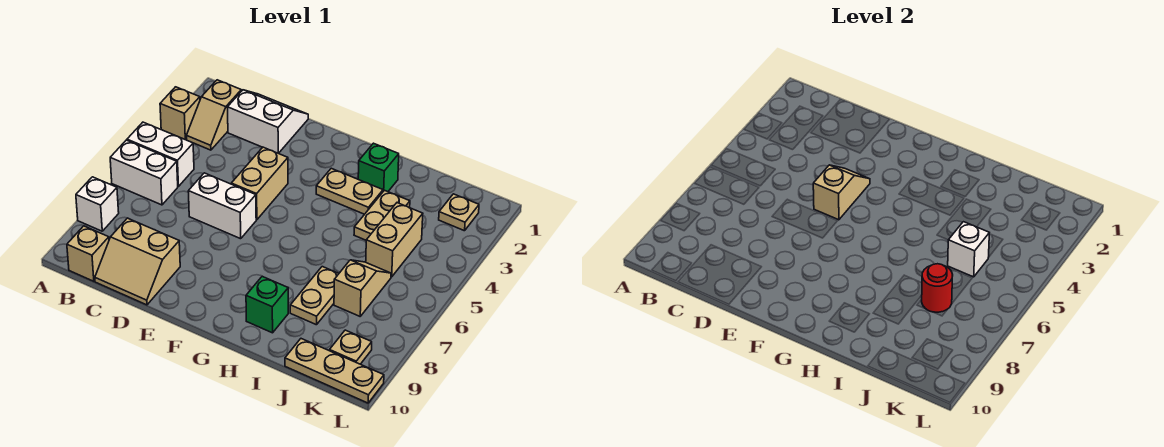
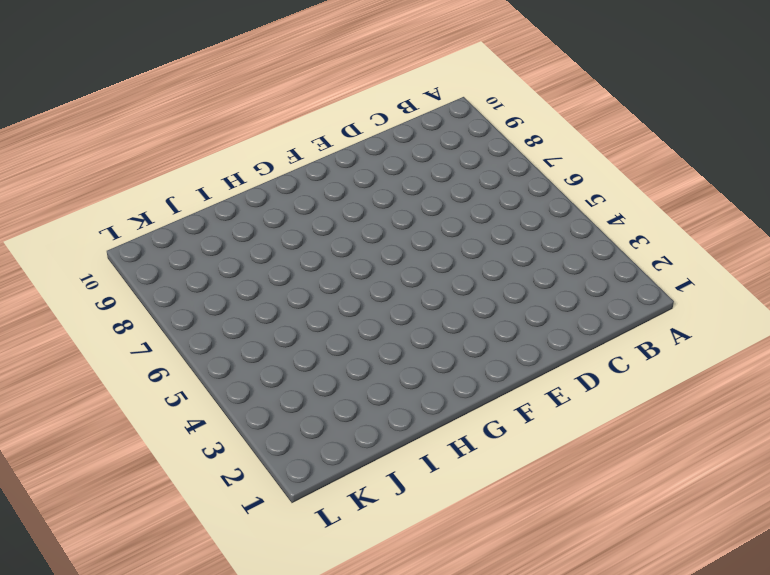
none -> tan 1x1 brick [160,87,200,140]
none -> white 1x2 brick [127,122,194,186]
none -> white 1x2 brick [110,140,178,205]

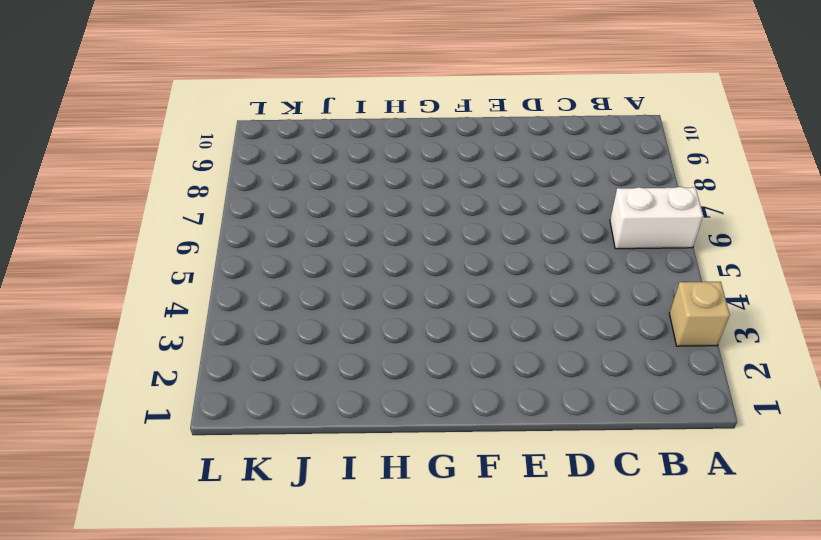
none -> white 1x2 brick [127,122,194,186]
none -> white 1x1 brick [76,177,119,231]
none -> tan 1x2 slope [186,80,241,150]

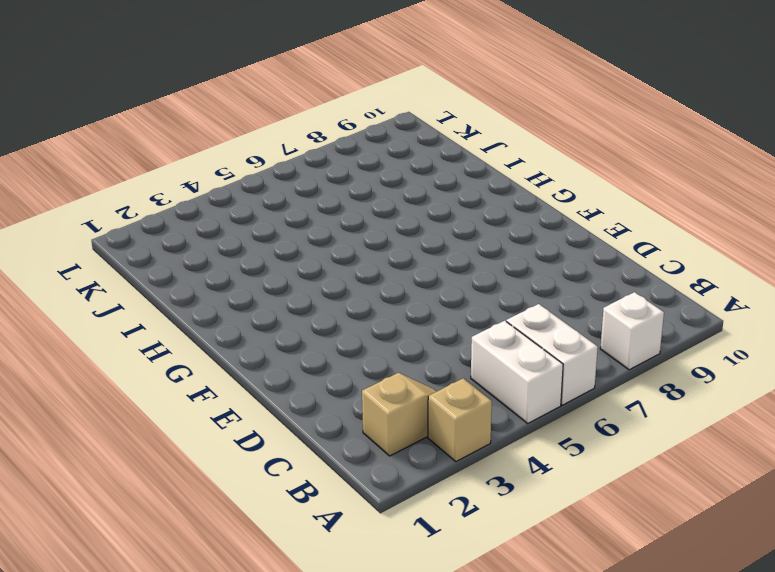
none -> tan 1x1 brick [67,226,109,281]
none -> white 2x2 slope [227,90,308,153]
none -> tan 2x2 slope [95,218,180,305]

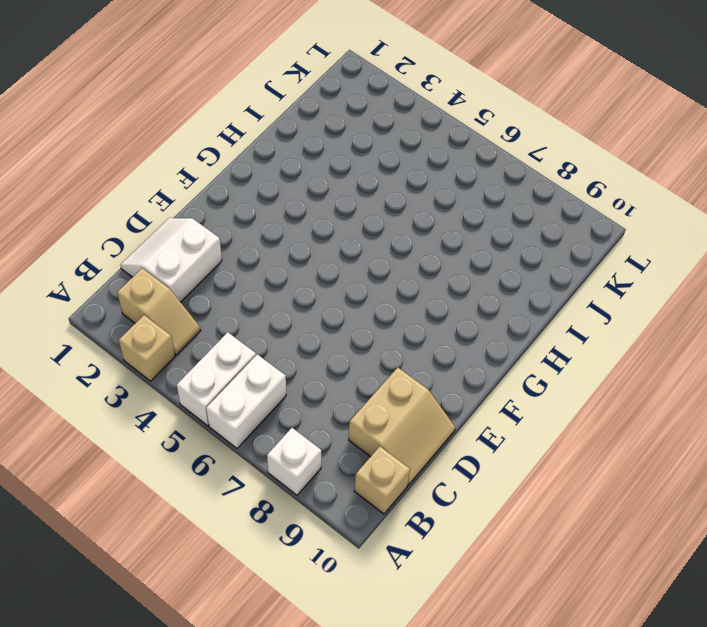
none -> white 1x2 brick [188,173,256,239]
none -> tan 1x2 brick [231,147,288,220]
none -> tan 1x2 plate [316,168,383,214]

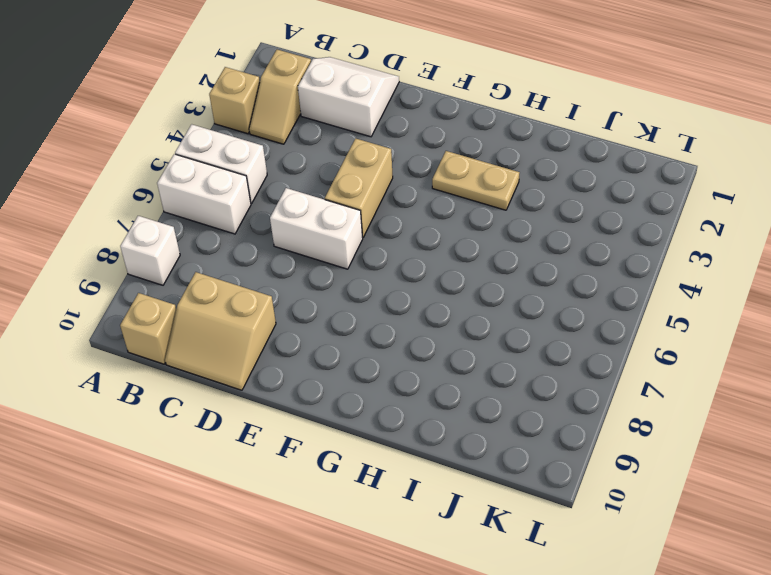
none -> green 1x1 brick [358,143,399,192]
none -> green 1x1 brick [246,276,288,333]
none -> tan 1x2 plate [354,190,410,240]

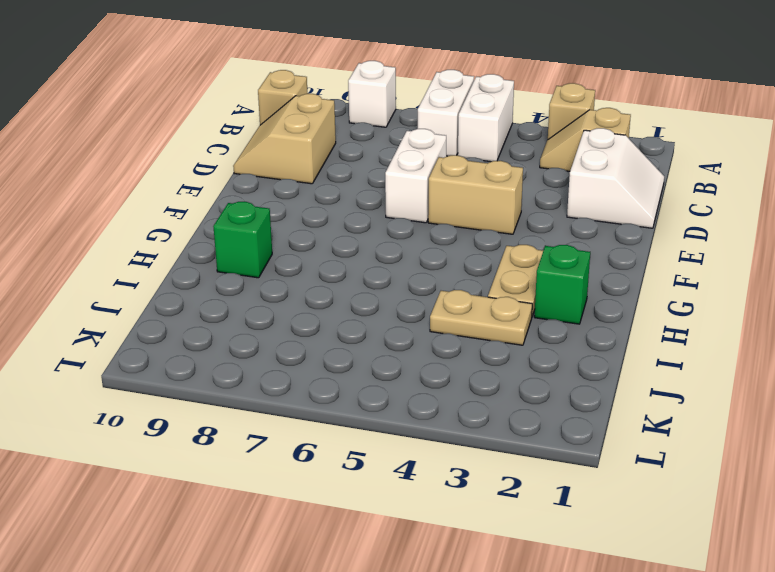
none -> tan 1x2 plate [290,267,339,325]
none -> tan 1x2 brick [366,203,423,277]
none -> tan 1x2 slope [334,260,391,316]

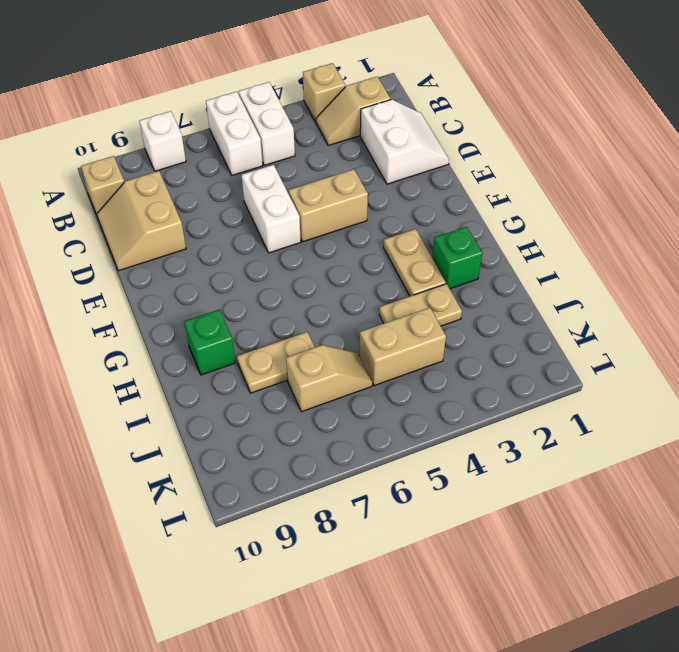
none -> tan 1x3 plate [285,339,384,403]
none -> tan 1x1 plate [439,194,479,231]
none -> tan 1x1 plate [330,330,372,364]

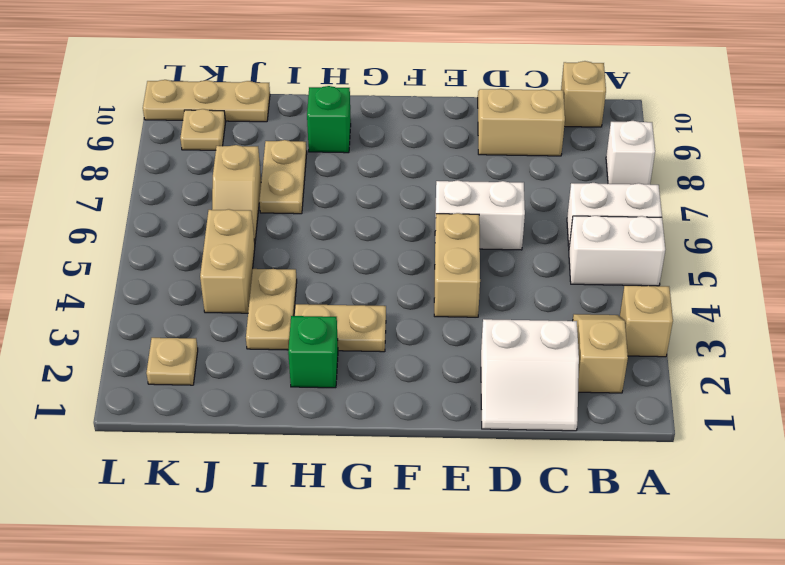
none -> tan 1x2 slope [813,165,870,220]
none -> white 1x1 brick [948,222,989,277]
none -> red 1x1 round brick [922,264,953,312]

